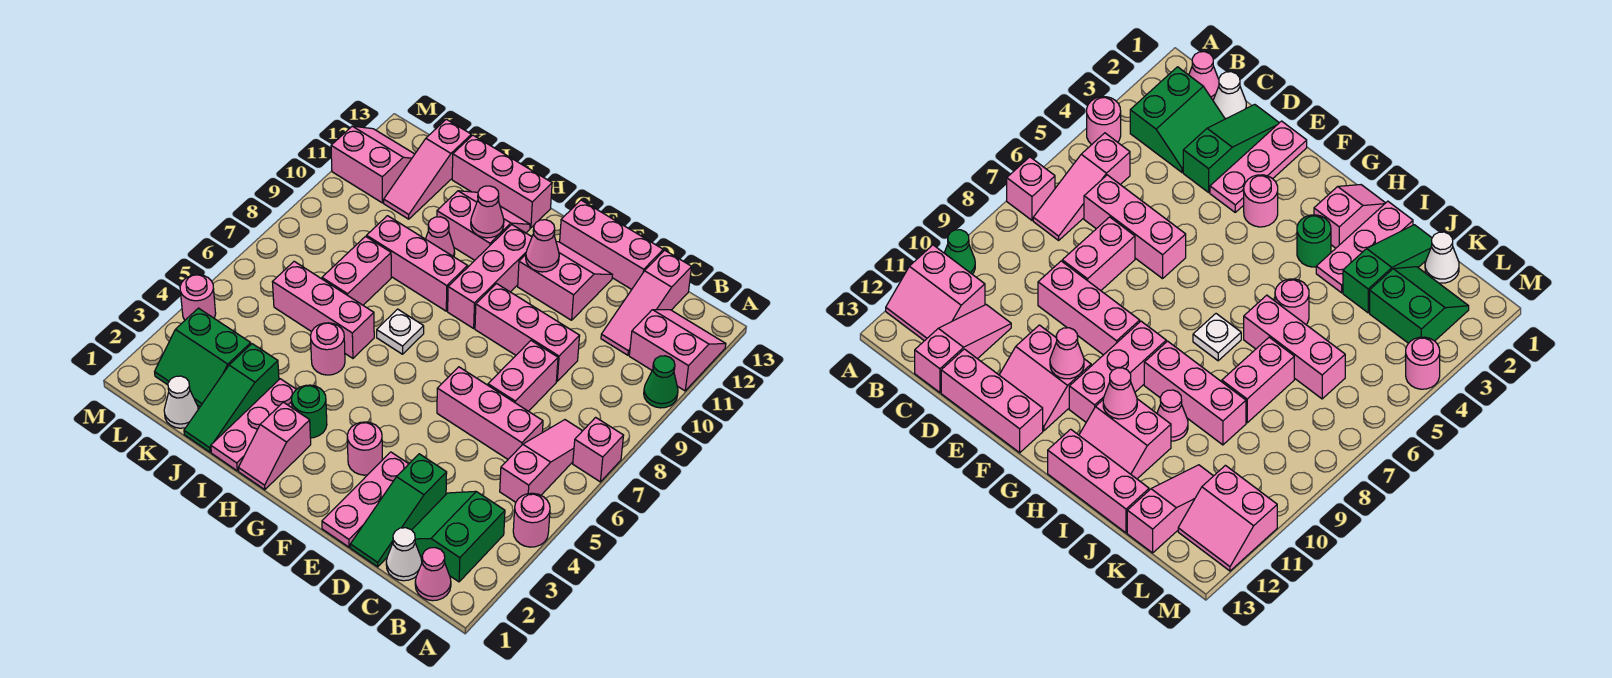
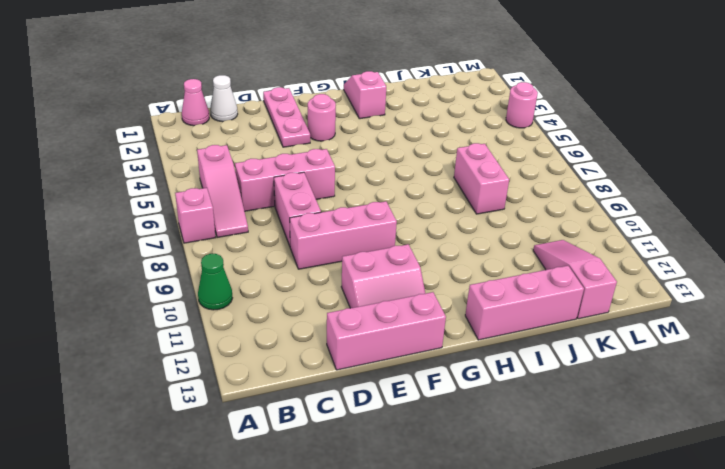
none -> pink 1x1 round brick [513,493,550,547]
none -> pink 2x2 slope [629,310,726,391]
none -> green 2x2 slope [412,491,505,582]
none -> pink 1x3 slope [601,250,692,355]

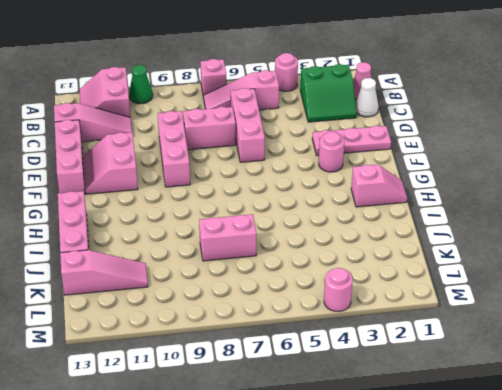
none -> green 1x3 slope [350,454,447,567]
none -> pink 1x3 brick [448,225,532,328]
none -> green 1x1 round brick [292,385,327,438]
none -> white 1x1 plate [377,309,424,354]

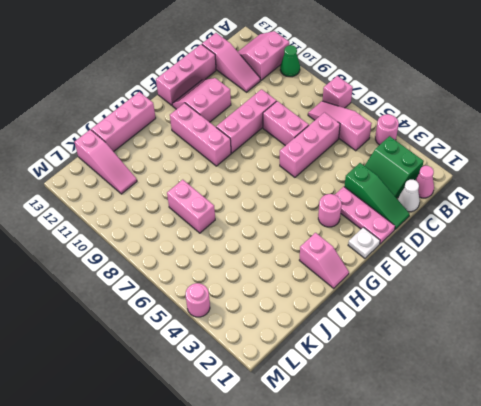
white 1x1 plate [348,227,380,258] -> white 1x1 plate moved to [377,309,424,354]
none -> green 1x1 round brick [292,385,327,438]
none -> pink 1x3 brick [367,216,468,311]
none -> pink 2x2 slope [437,191,530,260]
none -> pink 1x3 plate [211,379,296,471]

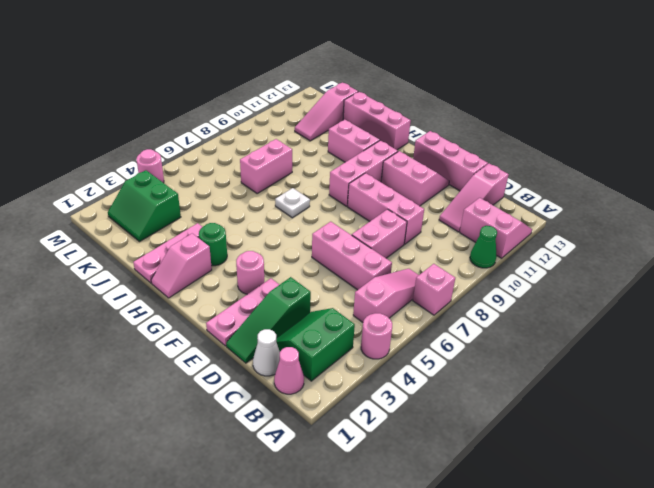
none -> pink 1x3 brick [367,216,468,311]
none -> pink 1x1 round brick [310,323,345,375]
none -> pink 1x3 brick [273,261,374,358]
none -> pink 1x1 cone [426,217,455,257]

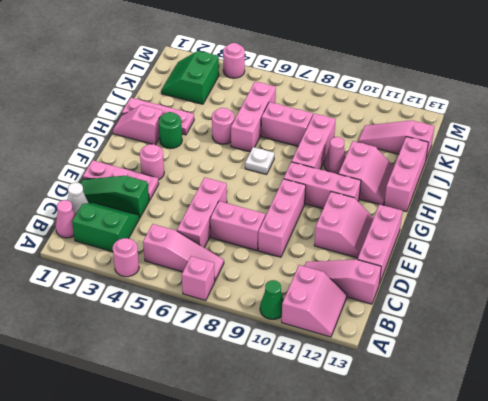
none -> green 1x3 slope [184,344,279,452]
none -> white 1x1 cone [164,376,198,428]
none -> pink 2x2 slope [331,126,415,203]
none -> pink 1x1 cone [526,220,559,272]

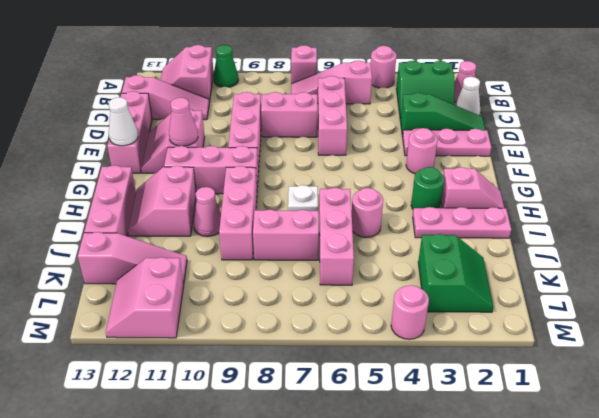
white 1x1 cone [109,97,138,146] -> white 1x1 cone moved to [164,376,198,428]
none -> green 1x3 slope [184,344,279,452]
none -> pink 1x1 cone [471,186,504,238]

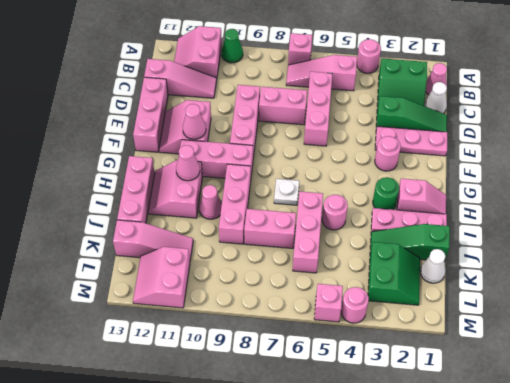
green 1x3 slope [370,224,450,262] -> green 1x3 slope turned to [184,344,279,452]
pink 1x1 brick [314,284,343,322] -> none

